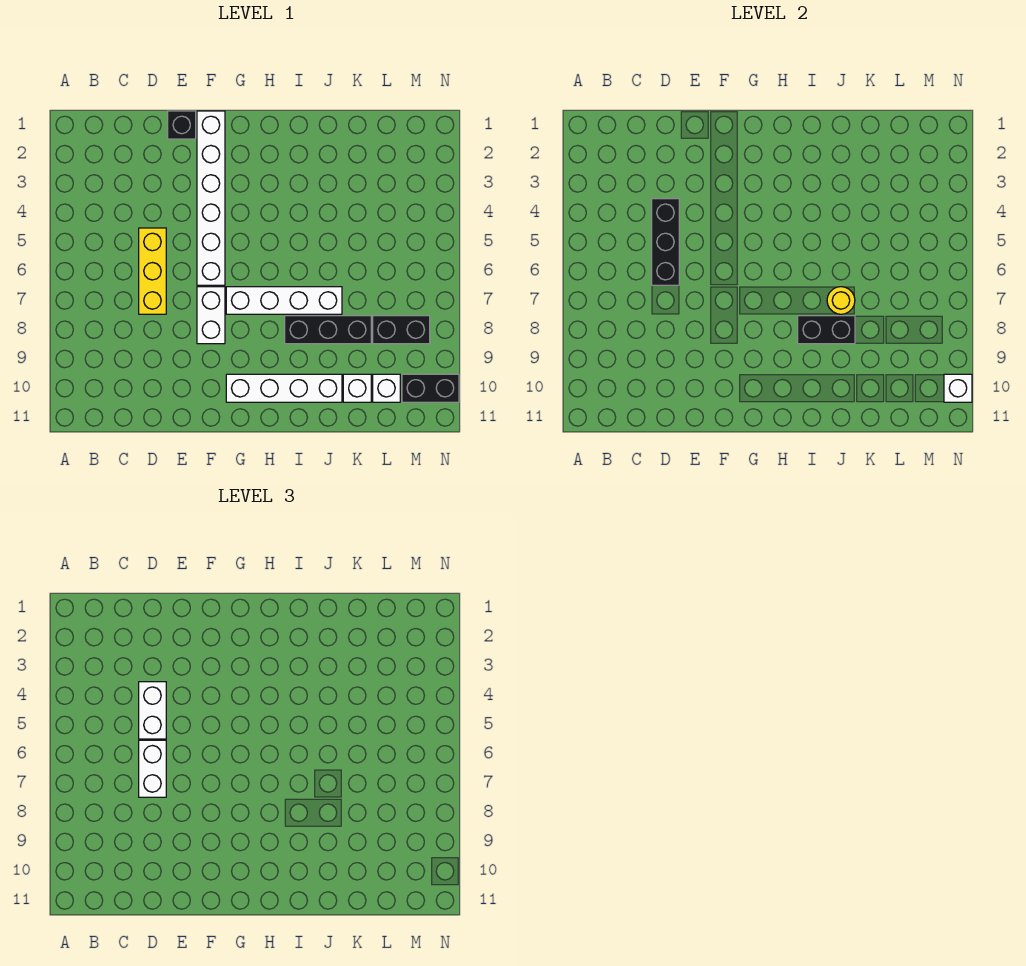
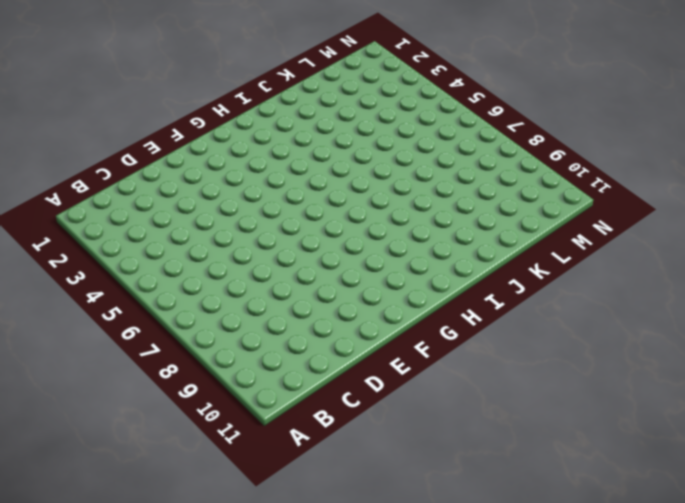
none -> yellow 1x3 brick [139,228,166,314]
none -> black 1x1 brick [168,111,196,139]
none -> white 1x6 brick [197,111,225,285]

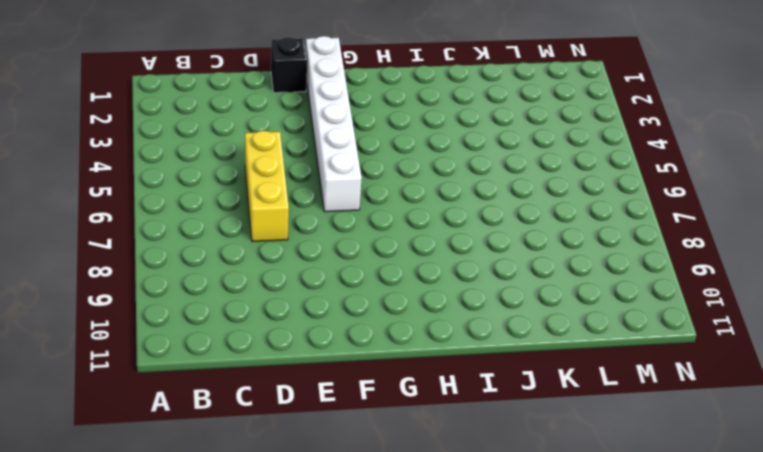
none -> white 1x2 brick [197,287,225,344]
none -> white 1x4 brick [226,287,342,314]
none -> white 1x4 brick [226,374,342,402]

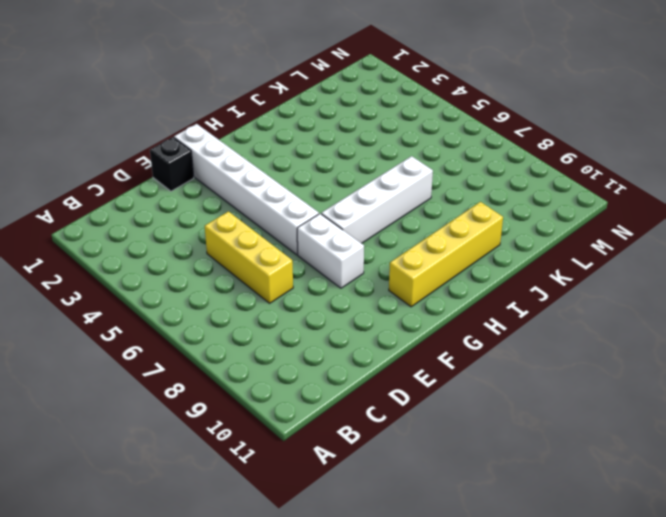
yellow 1x4 brick [389,202,503,307] -> white 1x4 brick [226,374,342,402]
none -> black 1x3 brick [285,316,371,344]
none -> white 1x1 brick [343,374,371,402]
none -> black 1x2 brick [373,316,430,344]

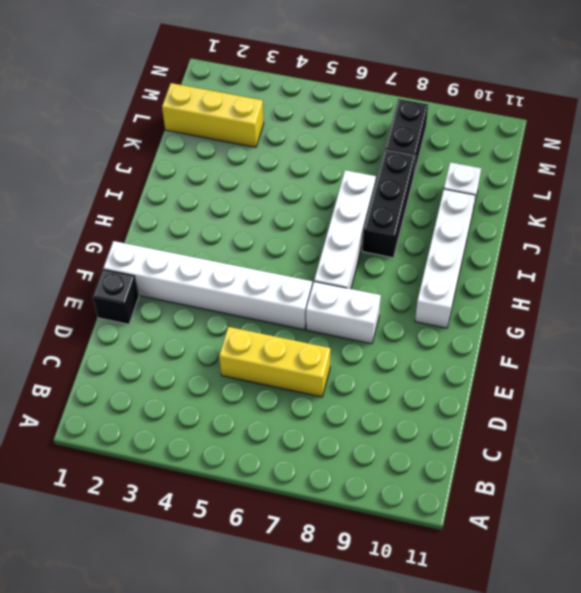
yellow 1x3 brick [162,83,264,147] -> none
none -> white 1x1 brick [373,374,400,402]
none -> black 1x2 brick [402,374,459,402]
none -> black 1x3 brick [652,199,679,285]

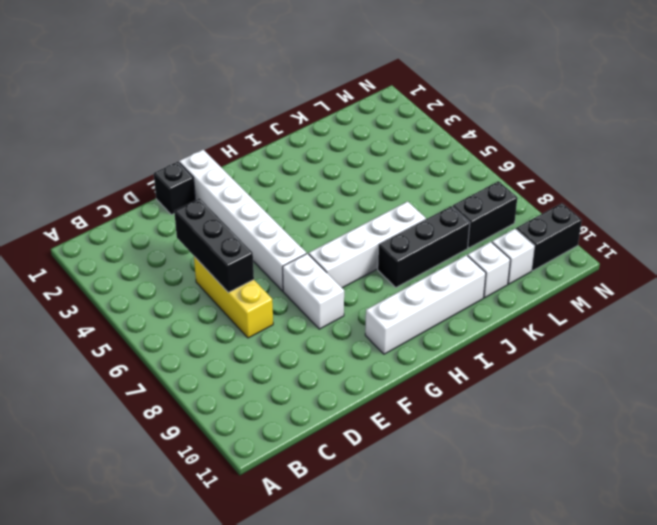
none -> black 1x2 brick [798,316,855,344]
none -> yellow 1x1 round brick [827,287,855,314]
none -> white 1x1 brick [944,374,972,402]

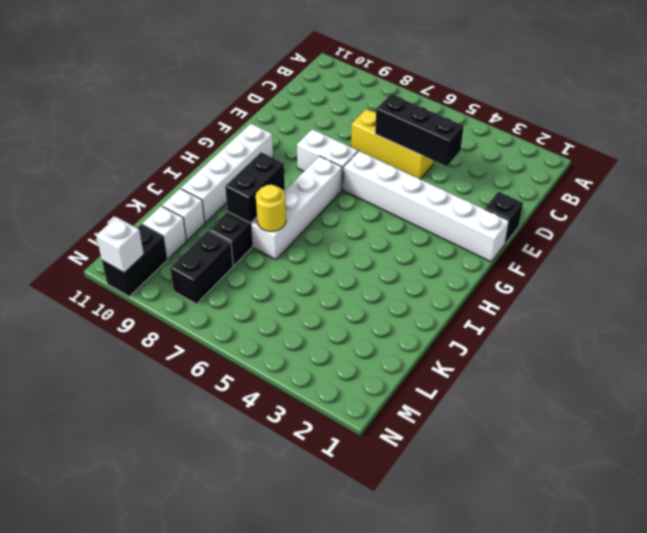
none -> white 1x2 brick [139,682,166,739]
none -> white 1x2 brick [139,740,166,797]

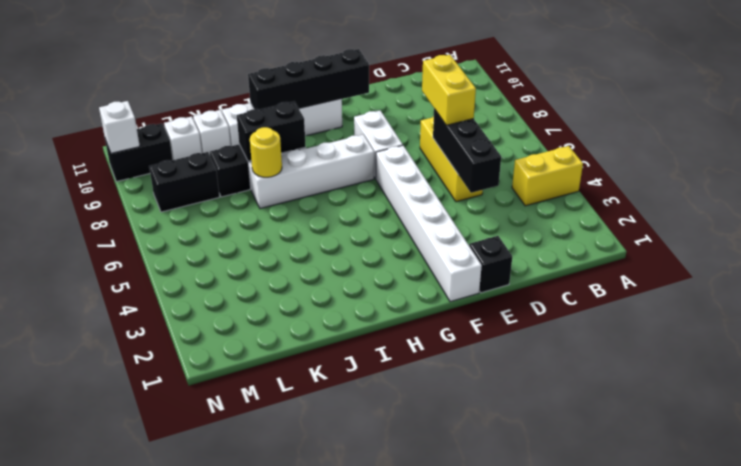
yellow 1x2 brick [512,146,583,206] -> none
yellow 1x2 brick [422,55,476,125] -> white 1x2 brick [139,740,166,797]
black 1x4 brick [248,49,369,110] -> none
none -> white 1x2 brick [139,682,166,739]

